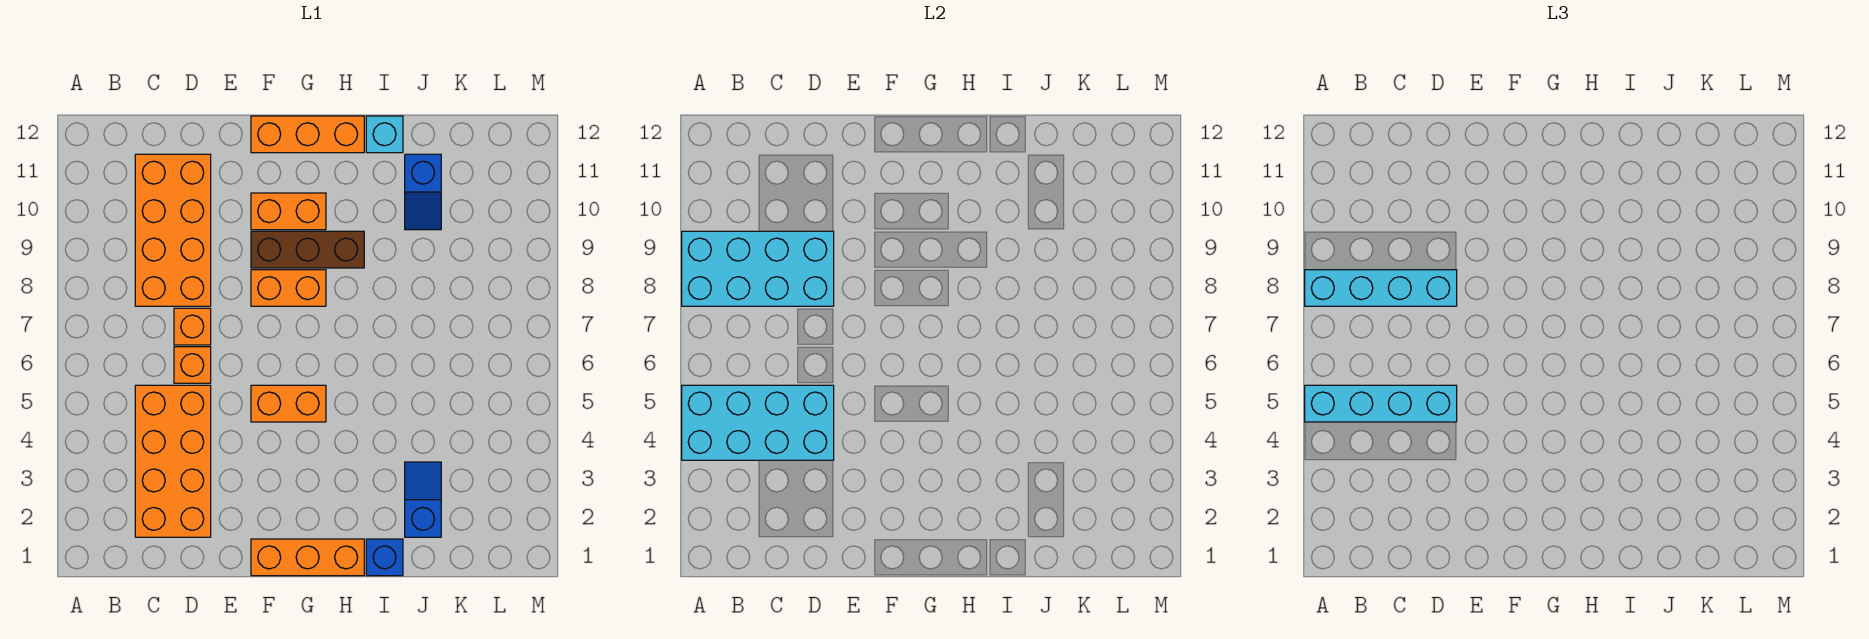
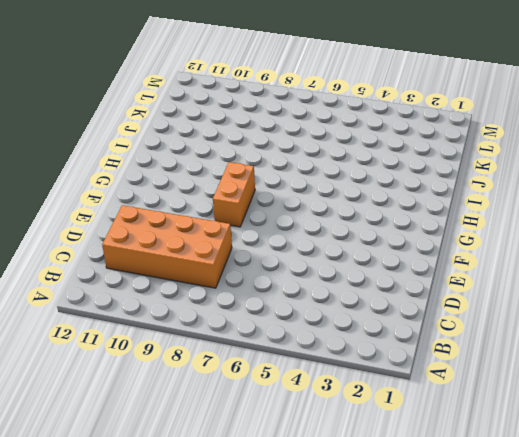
none -> orange 2x4 brick [135,385,211,537]
none -> orange 1x1 brick [174,347,211,383]
none -> orange 1x1 brick [174,308,211,345]

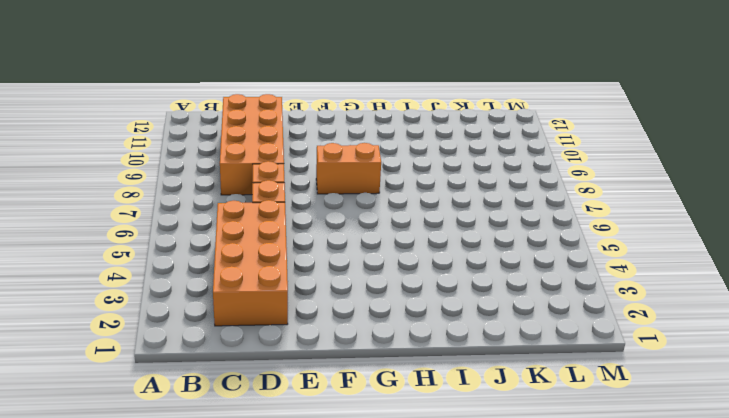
none -> orange 1x3 brick [251,539,364,576]
none -> orange 1x2 brick [251,385,326,422]
none -> brown 1x3 brick [251,231,364,268]

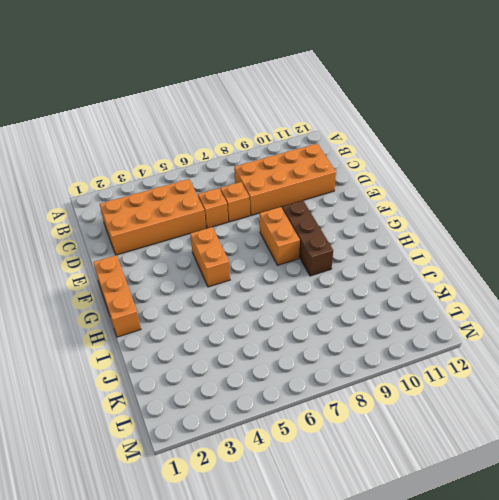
none -> orange 1x2 brick [251,193,326,230]
none -> orange 1x3 brick [251,116,364,153]
none -> blue 1x1 brick [366,539,403,576]

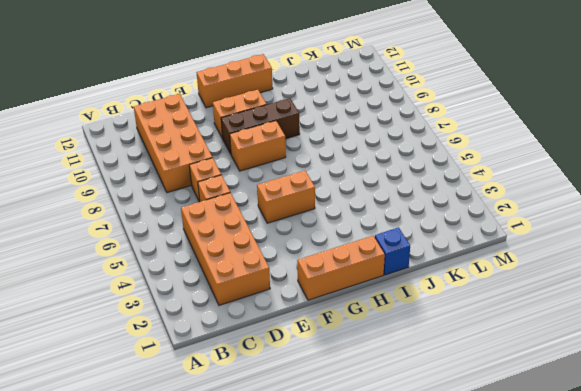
none -> cyan 1x1 brick [366,116,403,153]
none -> blue 1x2 slope [405,462,441,537]
none -> blue 1x2 slope [405,154,441,230]

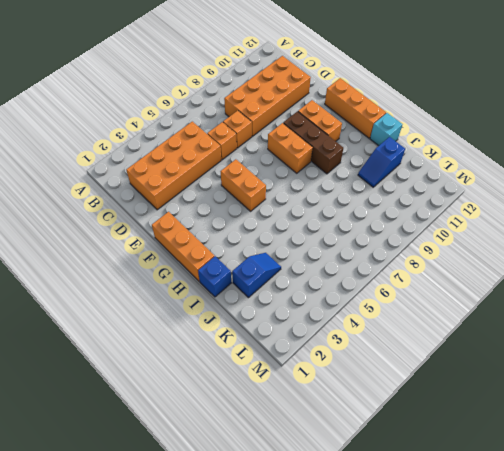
none -> cyan 2x4 brick [682,385,834,460]
none -> cyan 2x4 brick [682,231,834,306]
none -> cyan 1x4 brick [1305,385,1457,422]

